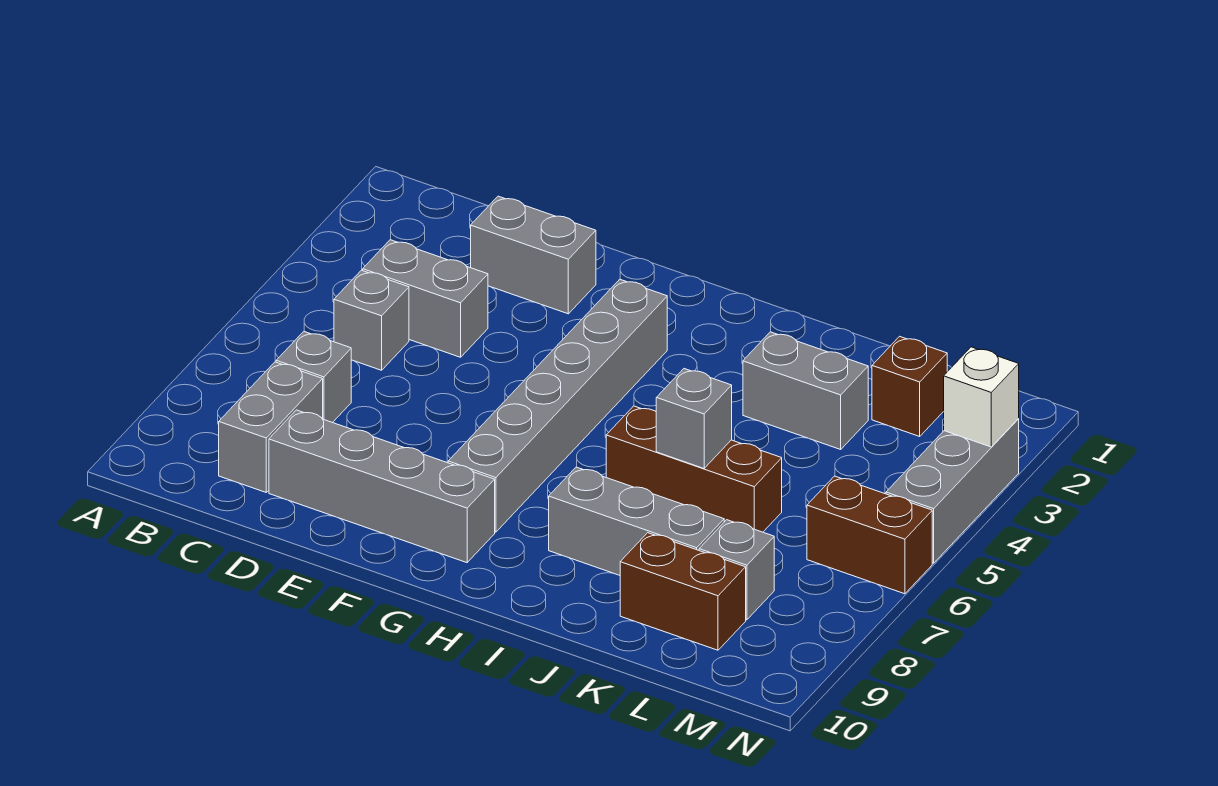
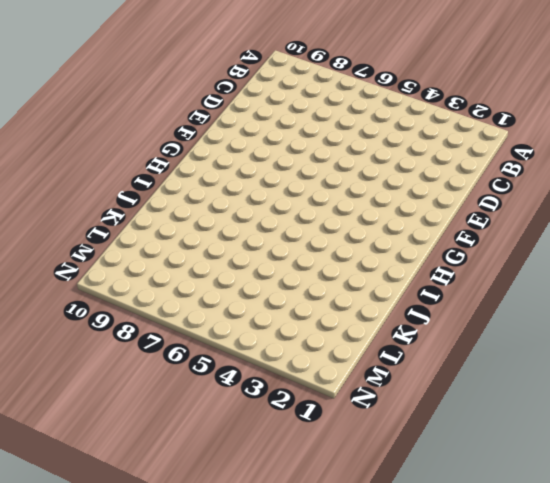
none -> grey 1x2 brick [363,240,488,357]
none -> grey 1x1 brick [334,270,409,370]
none -> grey 1x1 brick [276,332,351,423]

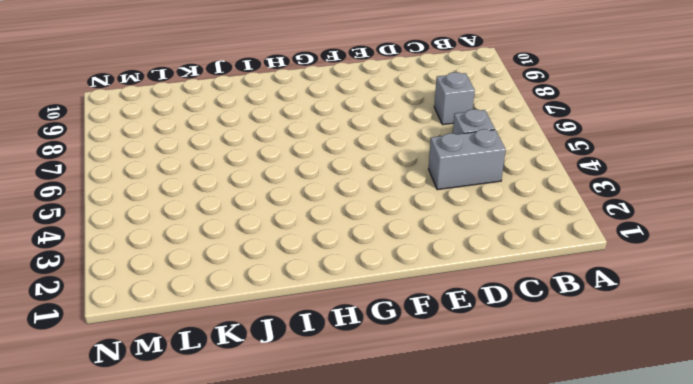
none -> grey 1x2 brick [219,362,323,492]
none -> grey 1x2 brick [471,196,596,314]
none -> grey 1x4 brick [269,410,495,563]

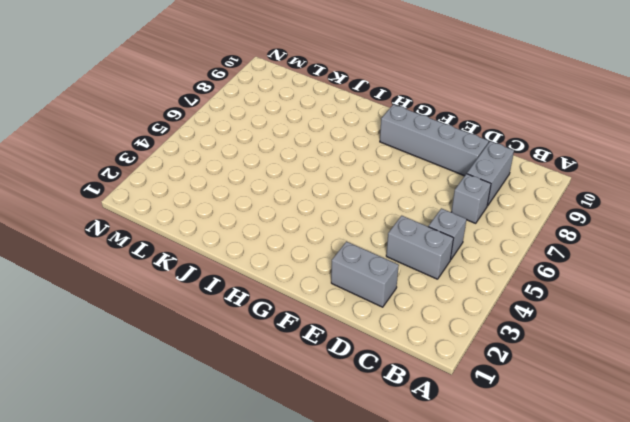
none -> grey 1x6 brick [448,279,667,532]
none -> brown 1x3 brick [606,406,782,532]
none -> grey 1x3 brick [549,467,724,576]

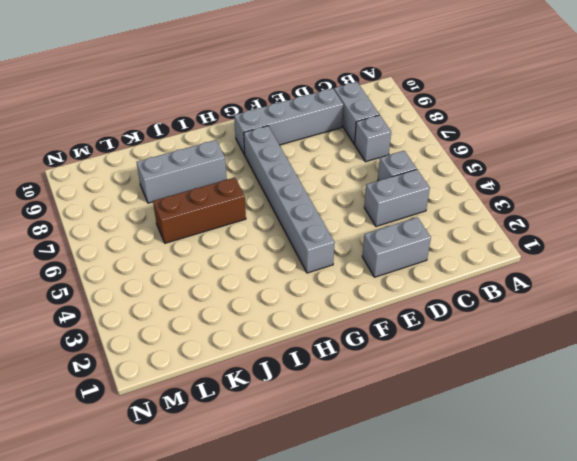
none -> grey 1x2 brick [743,332,868,449]
none -> brown 1x2 brick [620,533,746,650]
none -> brown 1x1 brick [872,336,947,436]

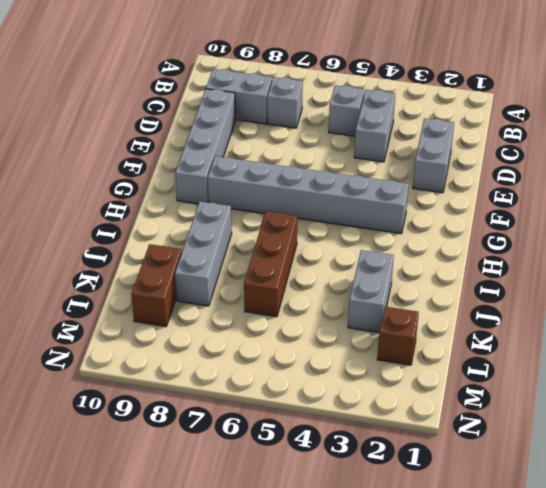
none -> grey 1x1 brick [699,520,774,620]
none -> brown 1x2 brick [807,476,932,594]
none -> grey 1x3 brick [886,419,1019,563]

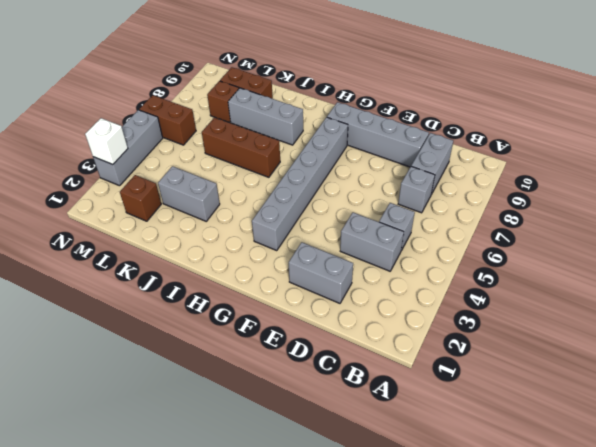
brown 1x1 brick [207,81,239,123] -> grey 1x1 brick [699,520,774,620]
none -> grey 1x1 brick [656,369,732,468]

